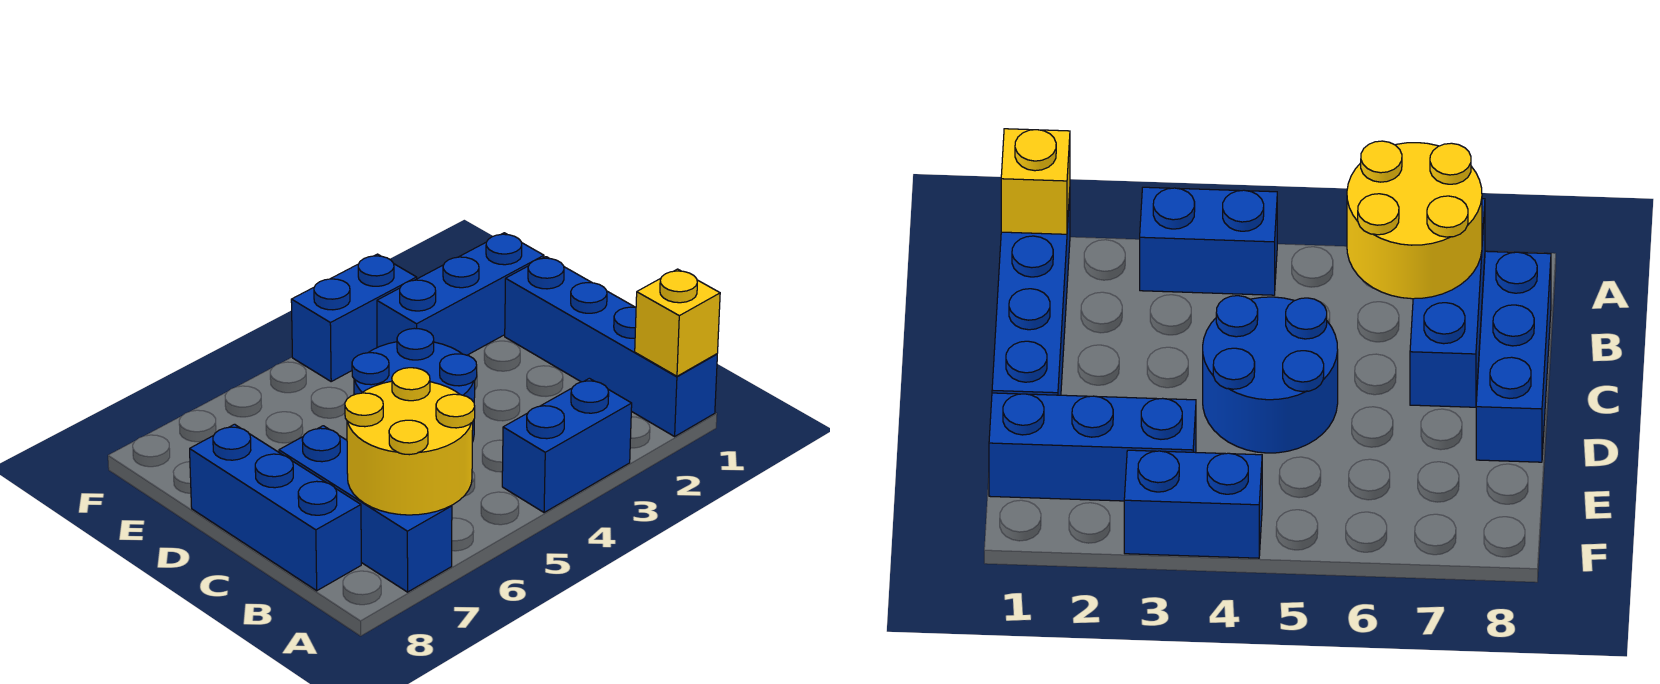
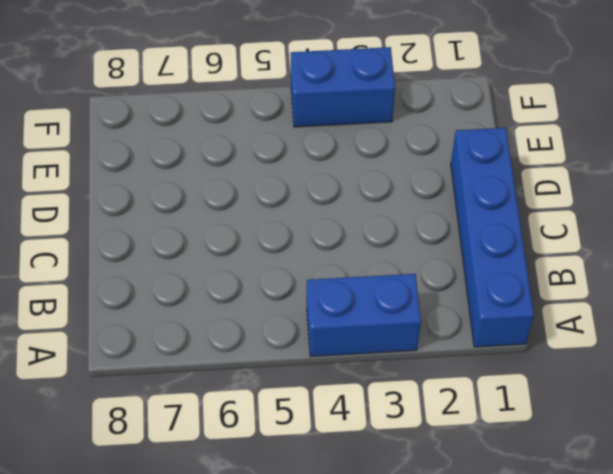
none -> blue 1x3 brick [279,426,452,592]
none -> blue 1x3 brick [190,424,361,591]

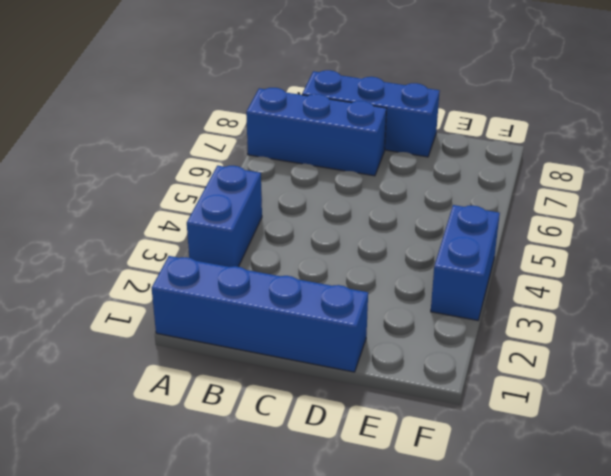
none -> blue 2x2 round brick [352,328,477,442]
none -> blue 1x3 brick [377,233,544,355]

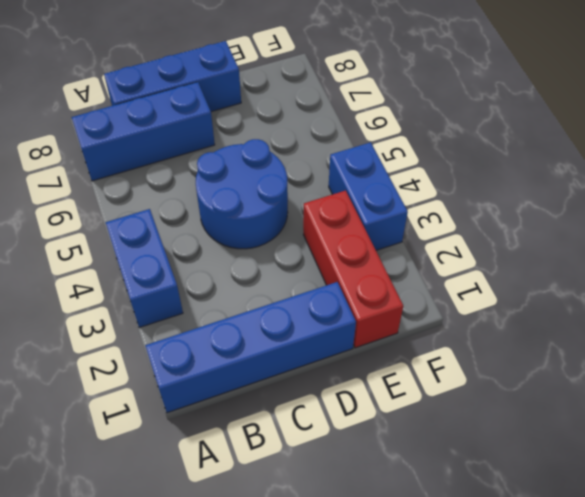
red 1x3 brick [303,190,403,348] -> blue 1x3 brick [377,233,544,355]
none -> yellow 1x1 brick [635,269,720,376]
none -> yellow 2x2 round brick [345,368,475,515]

